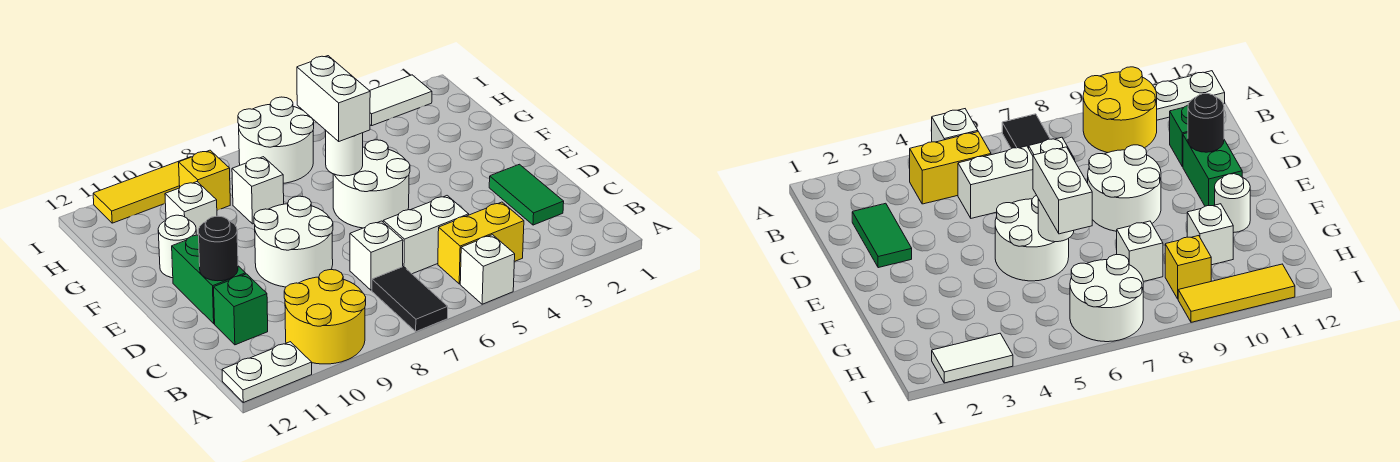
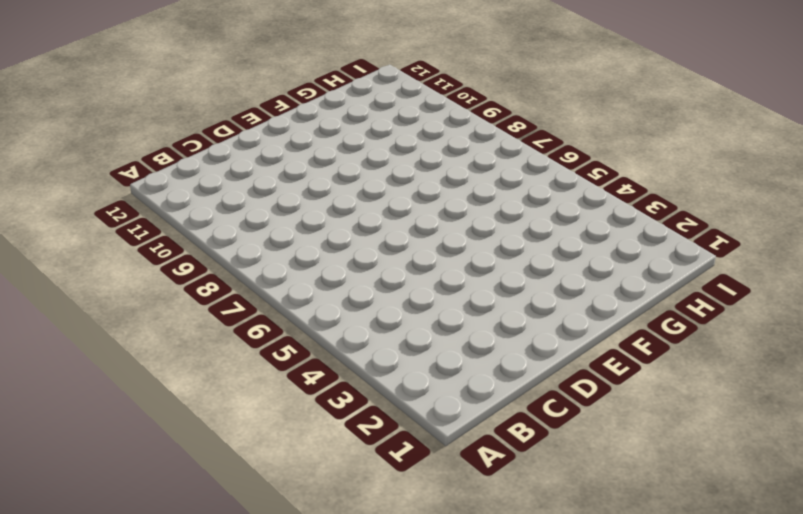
none -> white 1x1 brick [460,235,515,304]
none -> black 1x2 tile [372,267,448,332]
none -> yellow 2x2 round brick [284,270,366,364]

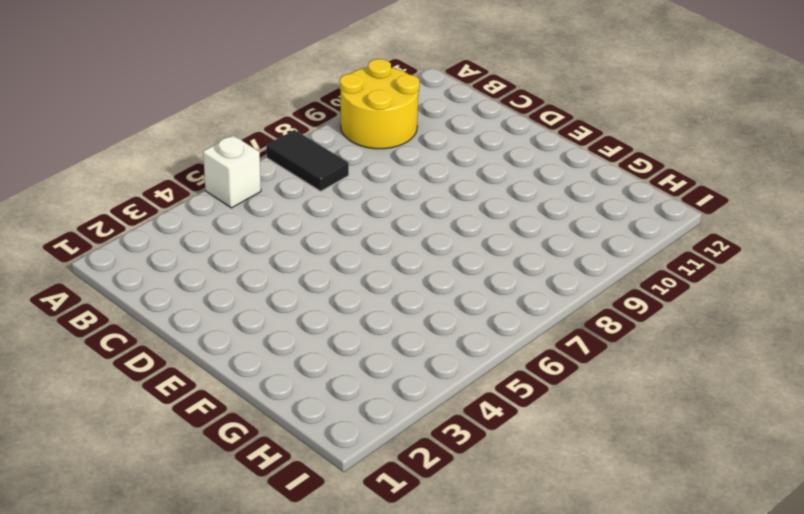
none -> white 1x2 plate [222,342,312,402]
none -> yellow 1x2 brick [438,202,524,284]
none -> green 1x2 tile [489,164,564,225]

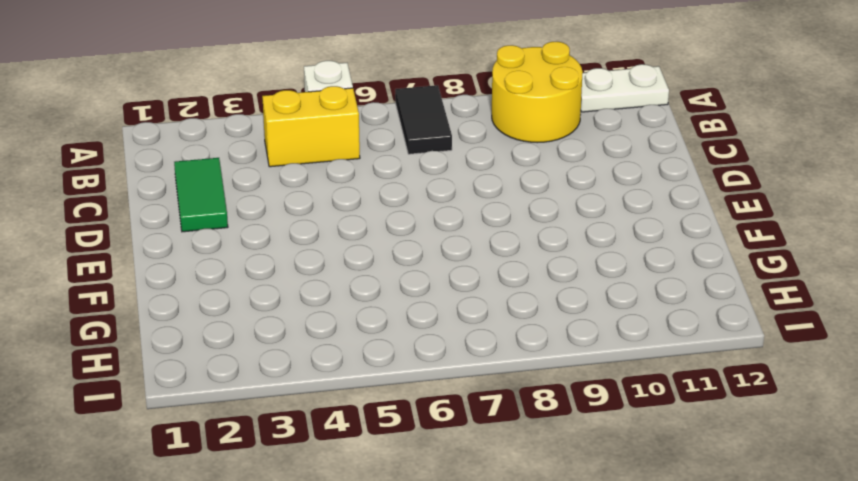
none -> white 1x2 brick [383,196,469,274]
none -> white 1x1 brick [350,221,403,290]
none -> green 1x1 brick [214,274,268,345]

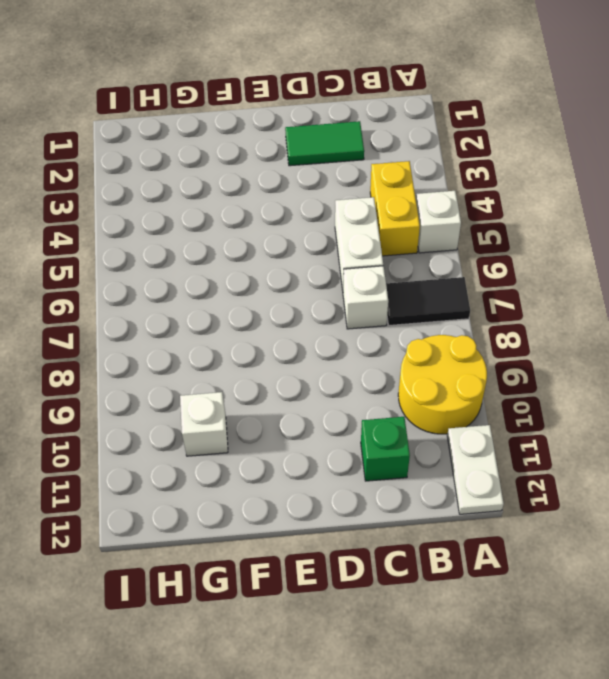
none -> white 2x2 round brick [254,196,333,287]
none -> green 1x2 brick [172,235,246,324]
none -> white 2x2 round brick [333,140,410,228]

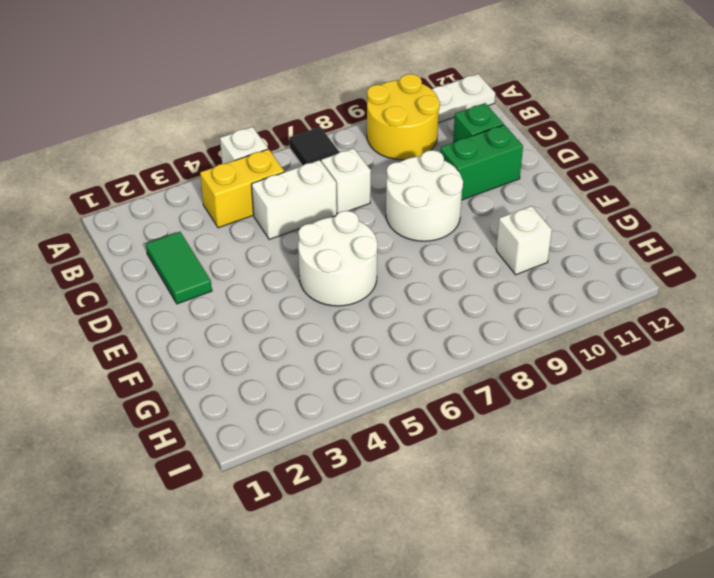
green 1x2 brick [440,125,523,200] -> green 1x2 brick turned to [172,235,246,324]
none -> white 1x1 round brick [158,215,196,278]
none -> white 1x1 brick [232,157,284,224]
none -> white 2x2 round brick [238,97,314,183]

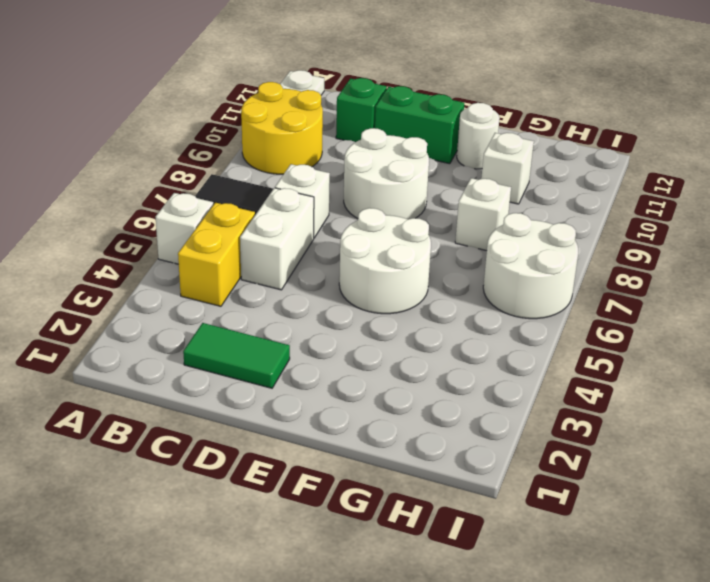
none -> yellow 1x1 brick [179,150,230,210]
none -> white 1x2 tile [370,75,432,126]
none -> yellow 1x3 tile [93,157,190,223]

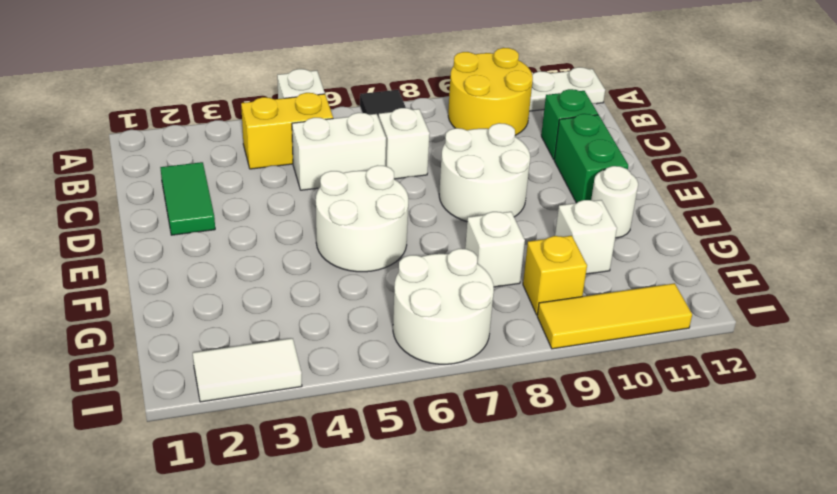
none -> black 1x1 round brick [198,216,238,281]
none -> white 1x1 round brick [326,131,363,176]
none -> white 1x2 brick [297,56,370,141]

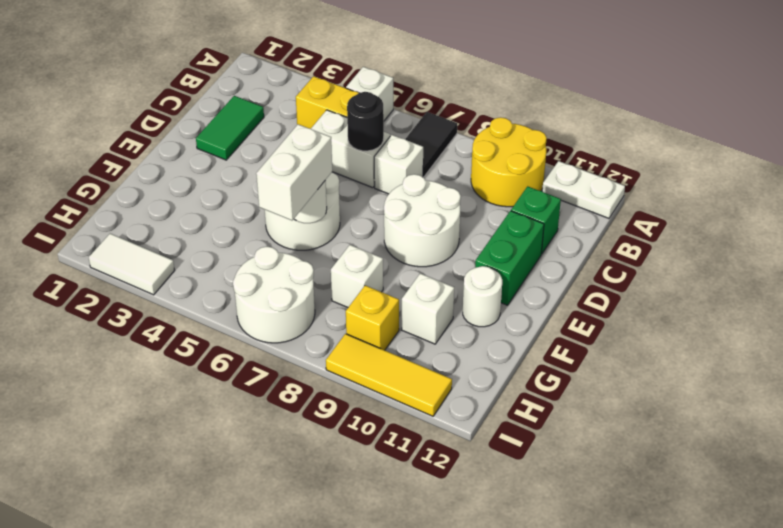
black 1x1 round brick [347,92,384,151] -> black 1x1 round brick moved to [198,216,238,281]

